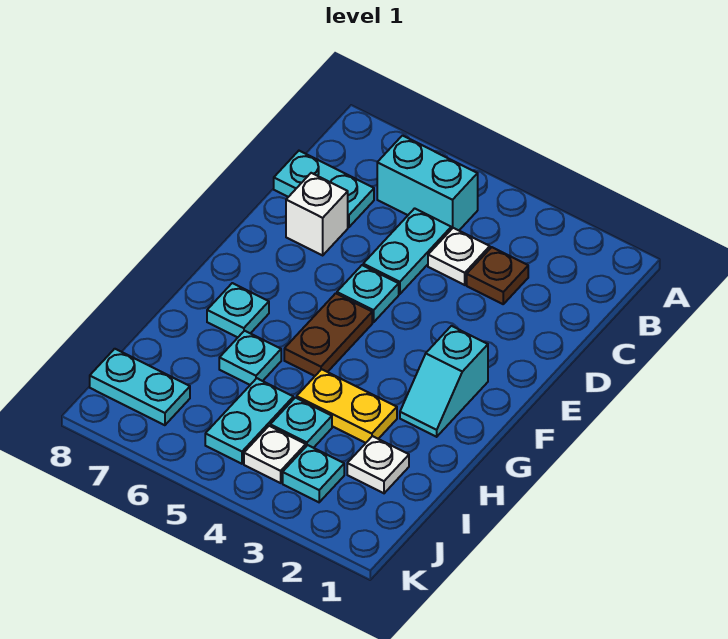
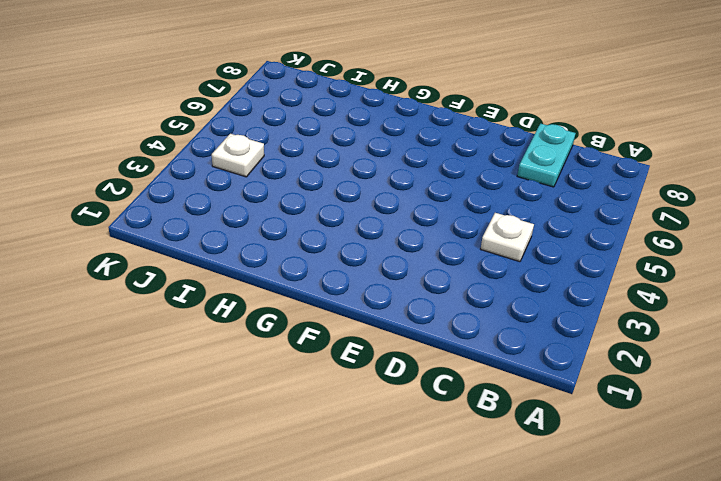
none -> cyan 1x2 brick [377,136,478,230]
none -> brown 1x1 plate [467,247,528,304]
none -> cyan 1x2 plate [363,208,451,294]

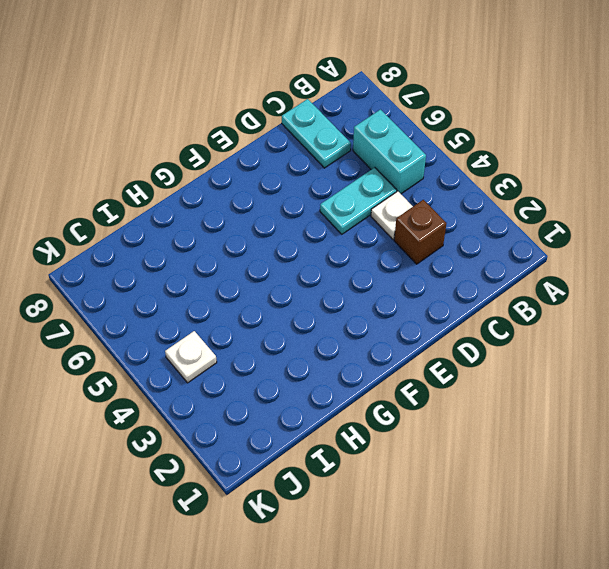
brown 1x1 brick [394,200,447,264] -> brown 1x1 plate [467,247,528,304]
none -> white 1x1 brick [286,173,348,255]
none -> cyan 1x1 plate [337,265,399,322]
none -> cyan 1x2 slope [400,326,488,437]

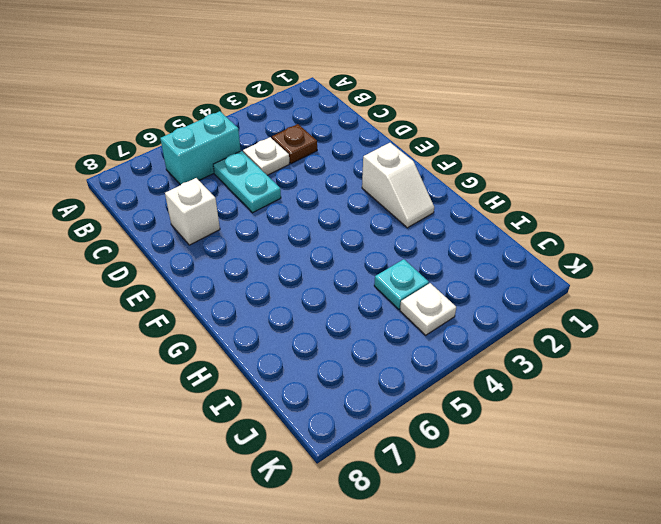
white 1x2 slope [362,143,434,228] -> cyan 1x2 slope [400,326,488,437]
none -> cyan 1x2 plate [274,151,374,227]
none -> cyan 1x1 plate [337,265,399,322]
none -> brown 1x2 plate [284,293,372,376]

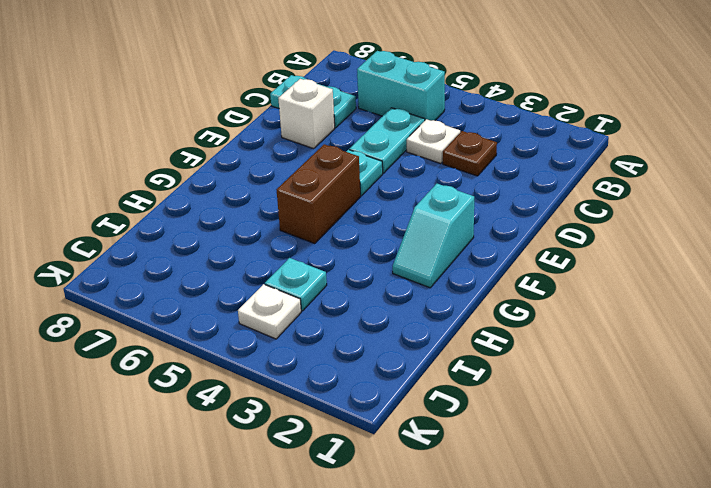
brown 1x2 brick [277,144,361,244] -> brown 1x2 plate [284,293,372,376]
none -> cyan 1x1 plate [207,283,269,337]
none -> yellow 1x2 plate [297,369,397,443]
none -> cyan 1x1 plate [219,331,281,385]

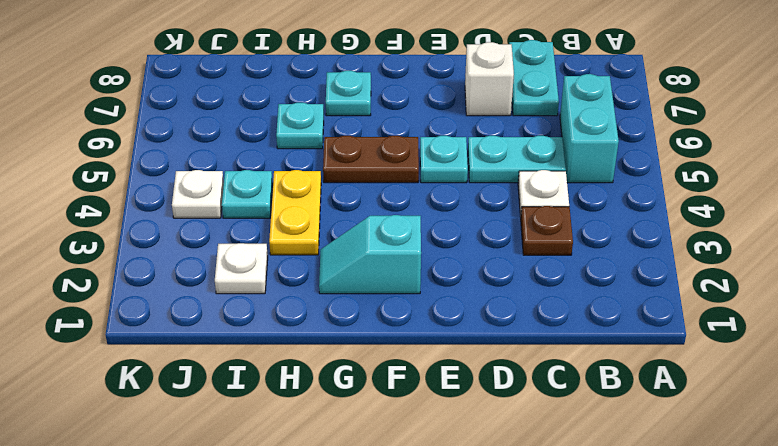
none -> cyan 1x2 plate [205,378,293,464]
none -> cyan 1x1 plate [283,445,344,502]
none -> cyan 1x2 plate [90,349,190,425]

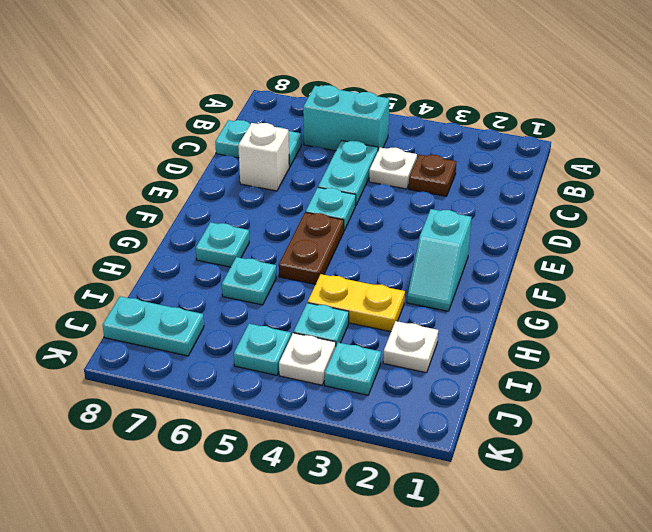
cyan 1x1 plate [234,324,291,375] -> cyan 1x2 plate [205,378,293,464]

